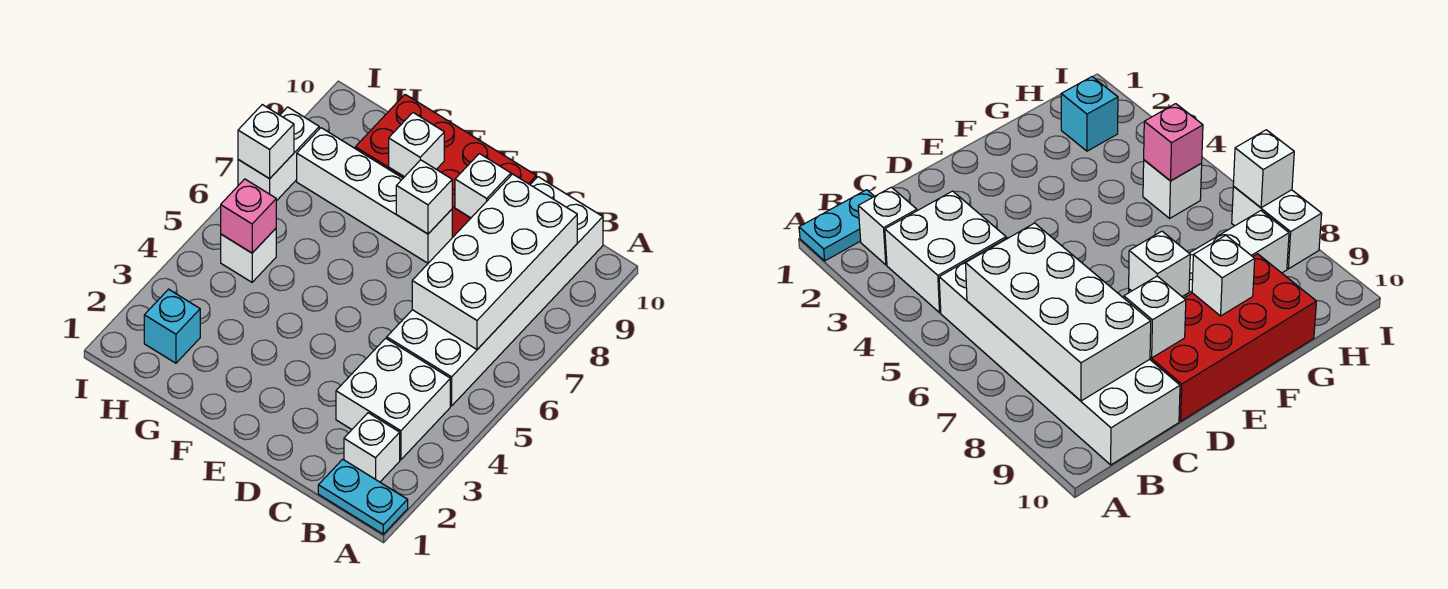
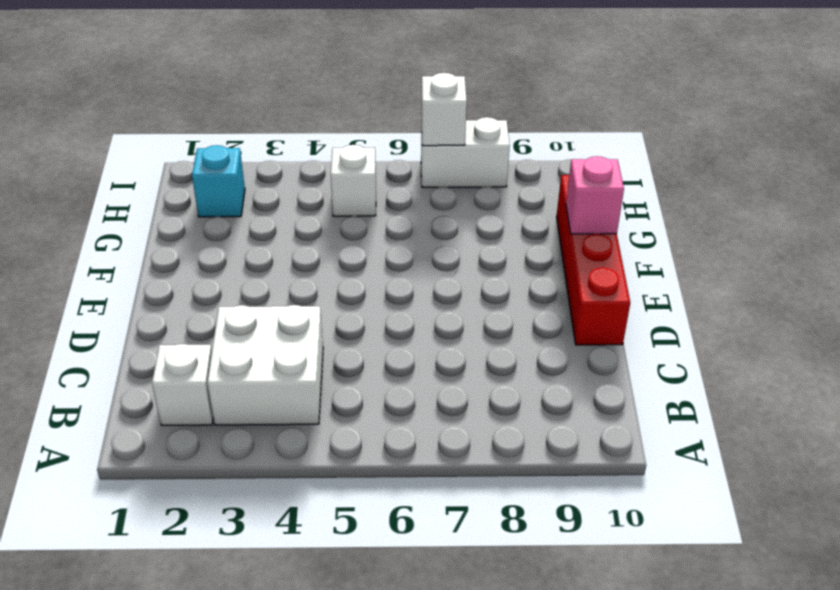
red 1x4 brick [557,175,630,345] -> red 2x4 brick [355,95,536,237]
pink 1x1 brick [566,156,624,234] -> pink 1x1 brick moved to [221,179,276,253]
none -> cyan 1x2 plate [318,459,408,534]
none -> white 2x6 brick [387,177,603,406]
none -> white 1x4 brick [297,128,452,263]

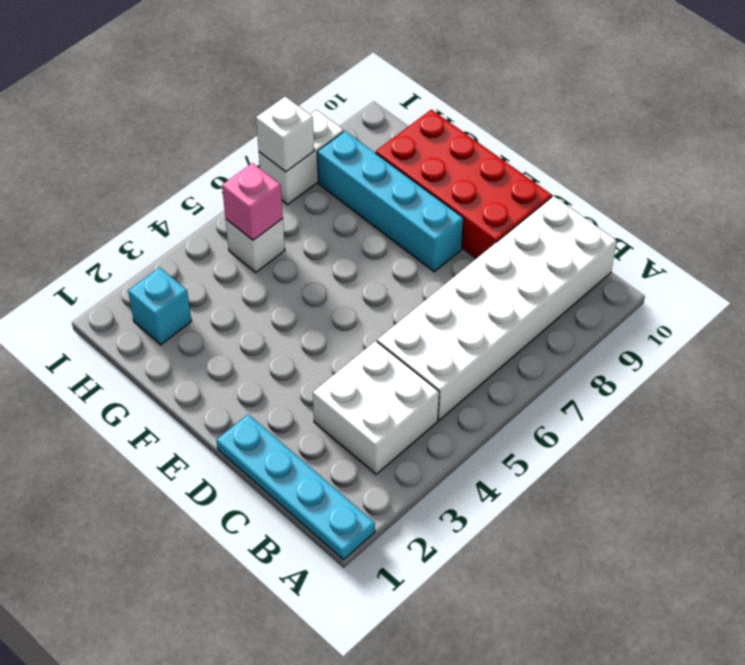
cyan 1x4 plate [217,414,375,560] -> cyan 1x2 plate [318,459,408,534]
cyan 1x4 brick [317,131,464,272] -> white 1x4 brick [297,128,452,263]
none -> white 1x1 brick [344,413,400,482]
none -> white 2x4 brick [412,174,577,349]
none -> white 1x1 brick [455,154,511,218]

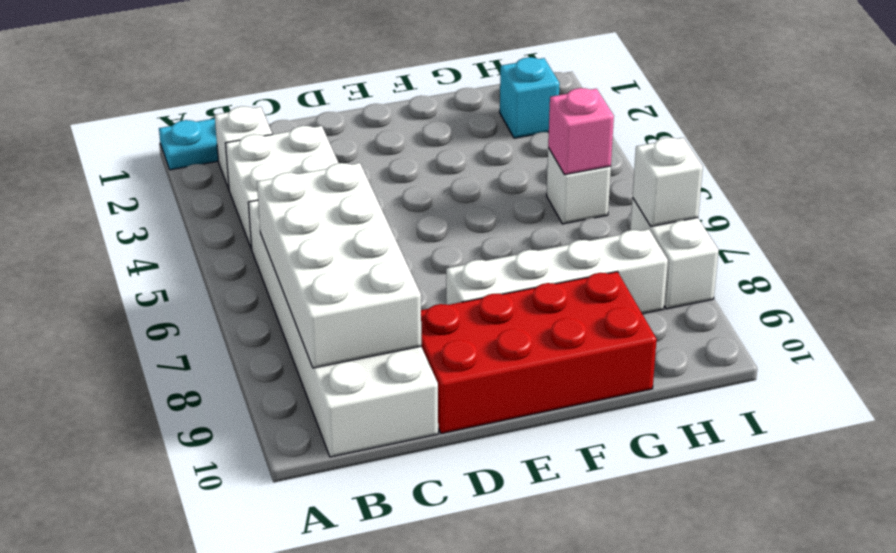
none -> white 1x1 brick [455,154,511,218]
none -> white 1x1 brick [396,160,452,234]
none -> white 1x1 brick [389,113,444,177]

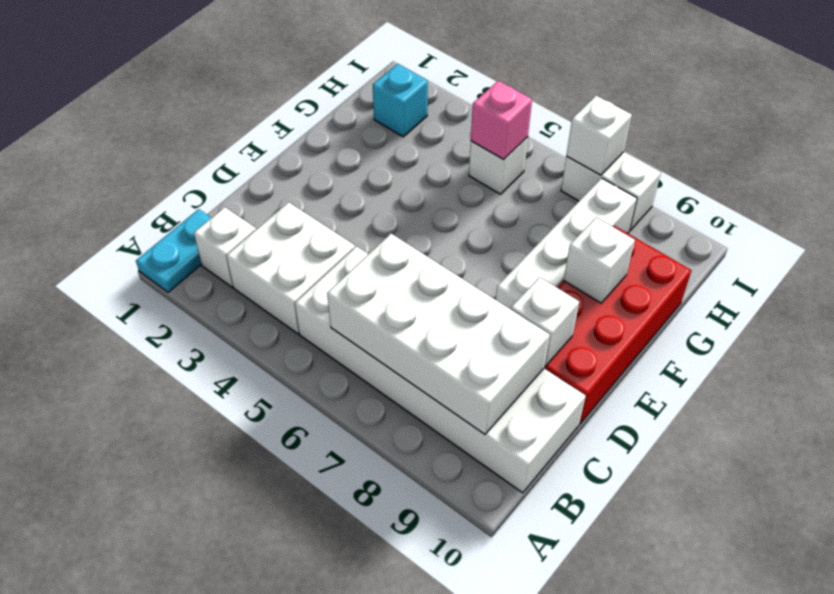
none -> white 1x1 brick [396,160,452,234]

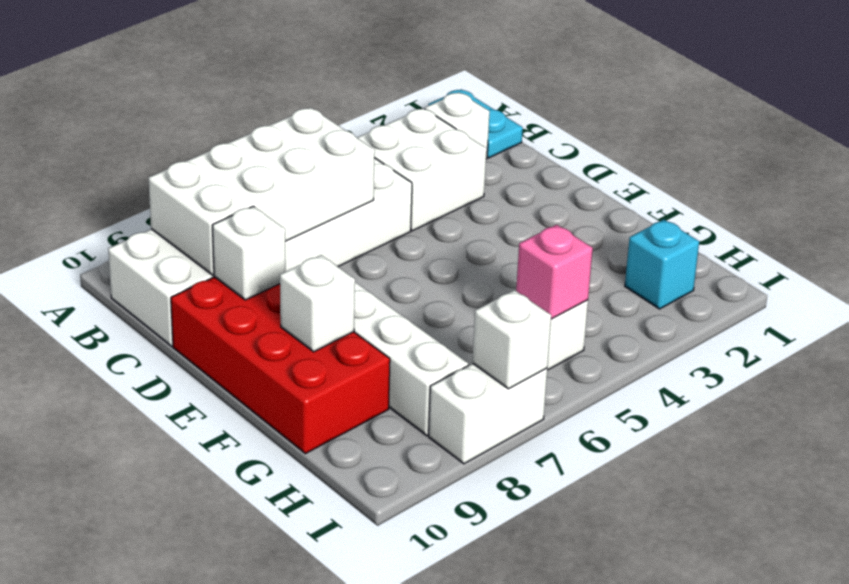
none -> white 1x1 brick [396,160,452,234]

